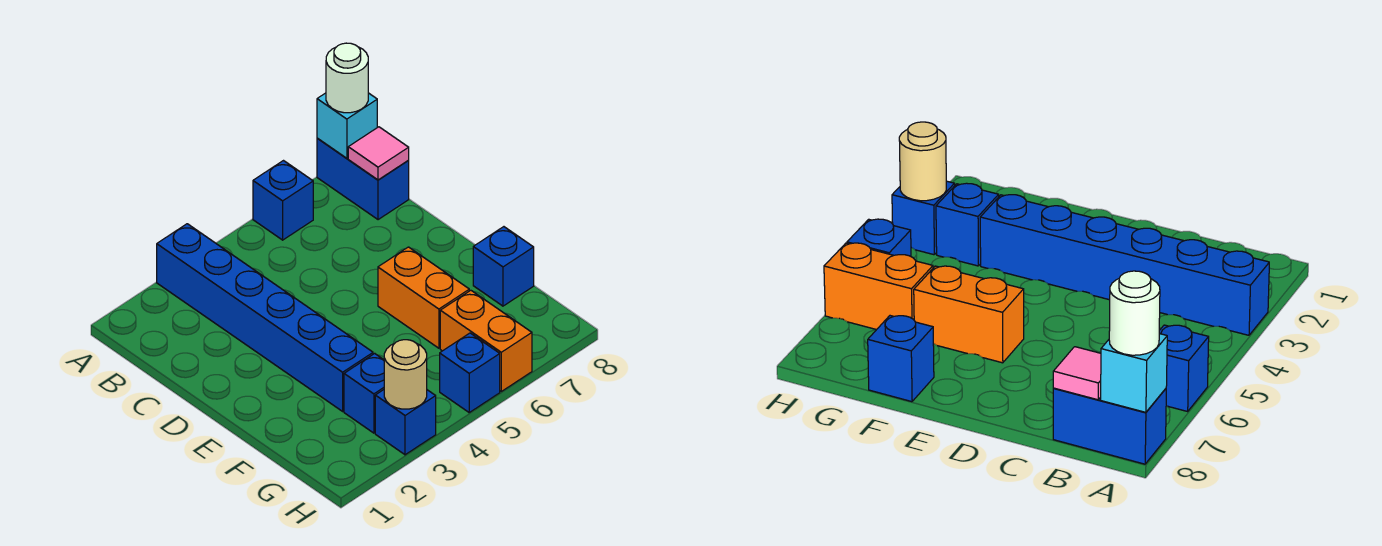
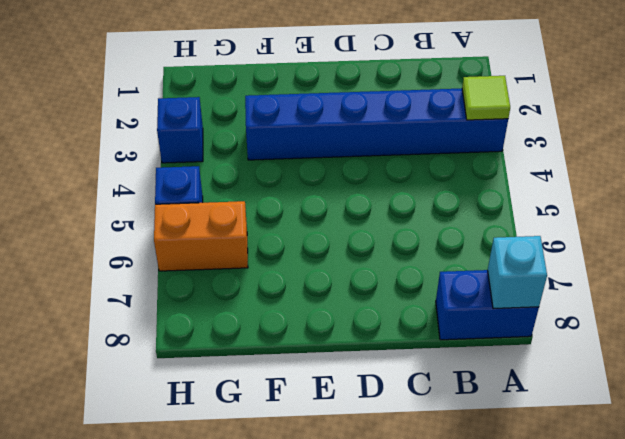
lime 1x1 tile [462,76,510,120] -> none
none -> blue 1x1 brick [253,161,313,240]
none -> orange 1x2 brick [378,247,469,348]
none -> blue 1x1 brick [473,227,534,306]

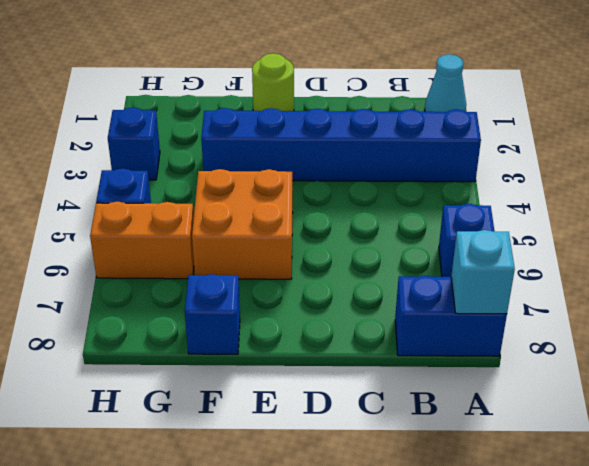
cyan 1x1 cone [425,54,466,112] -> none
lime 1x1 round brick [252,53,294,111] -> none
orange 2x2 brick [192,169,293,279] -> orange 1x2 brick [378,247,469,348]
none -> blue 1x1 brick [344,353,384,433]
none -> pink 1x1 tile [348,127,409,180]
none -> tan 1x1 round brick [384,340,427,409]

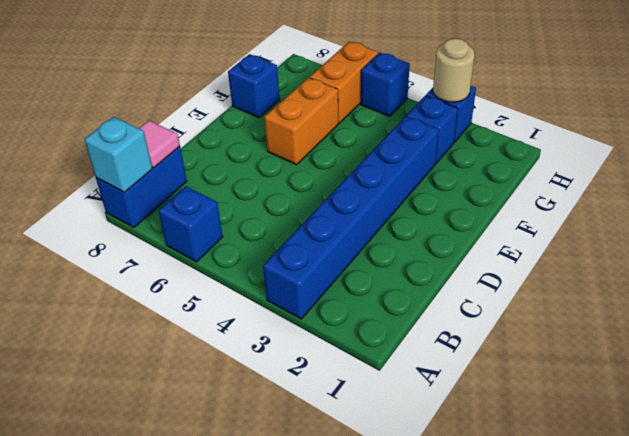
none -> white 1x1 round brick [326,43,368,113]

